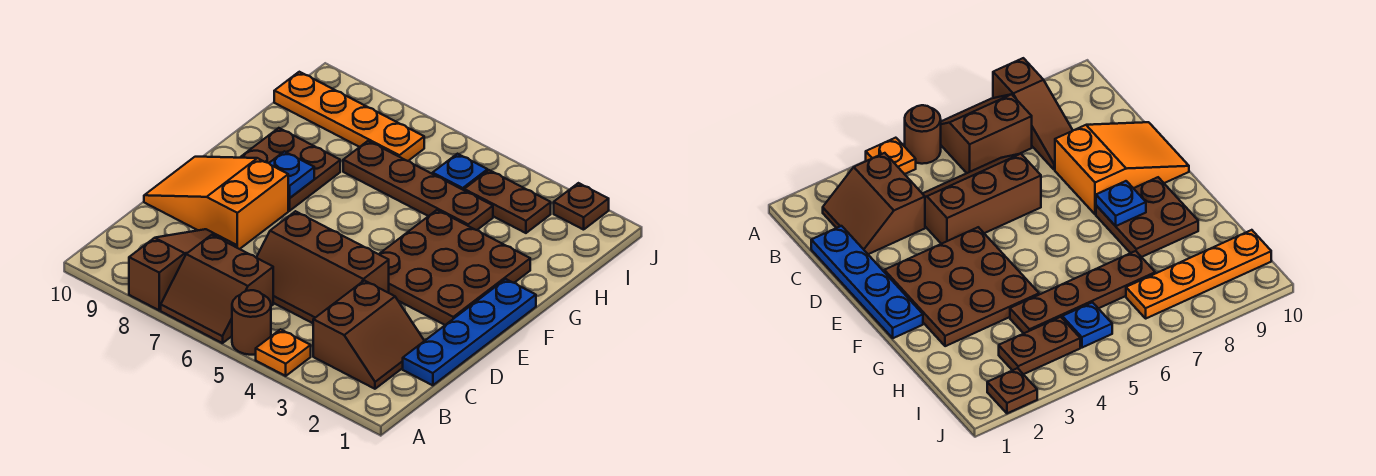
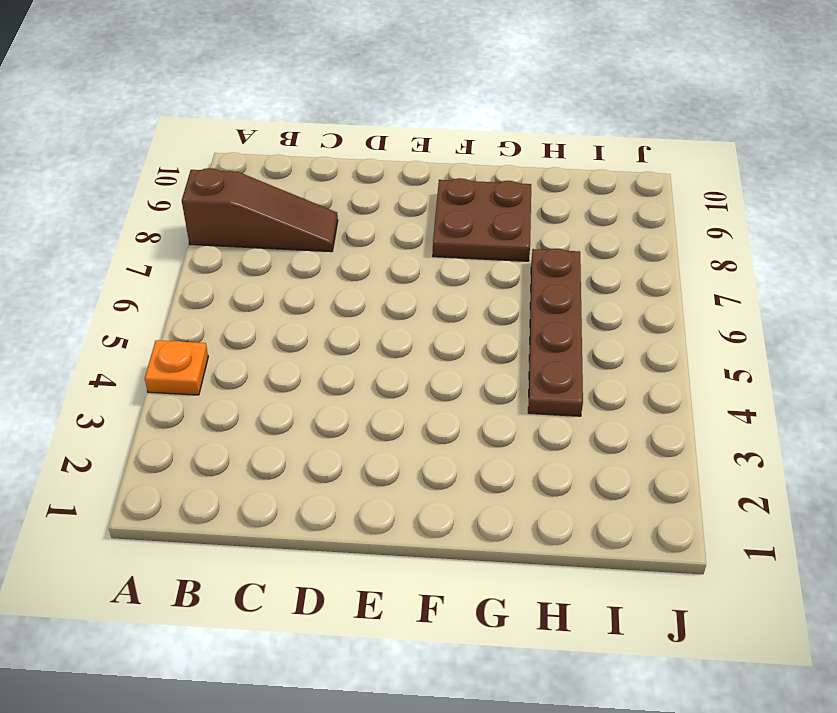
none -> brown 1x1 round brick [232,290,271,355]
none -> brown 2x2 slope [161,235,273,343]
none -> brown 2x2 slope [313,280,424,389]

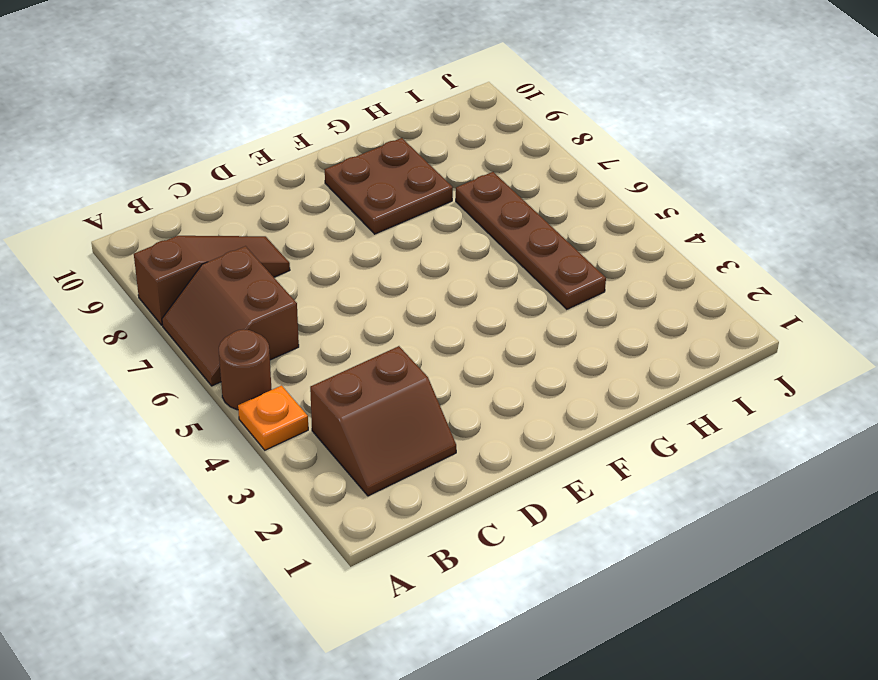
none -> blue 1x4 plate [403,279,536,385]
none -> brown 2x3 slope [256,211,389,323]
none -> orange 2x3 slope [144,157,288,249]

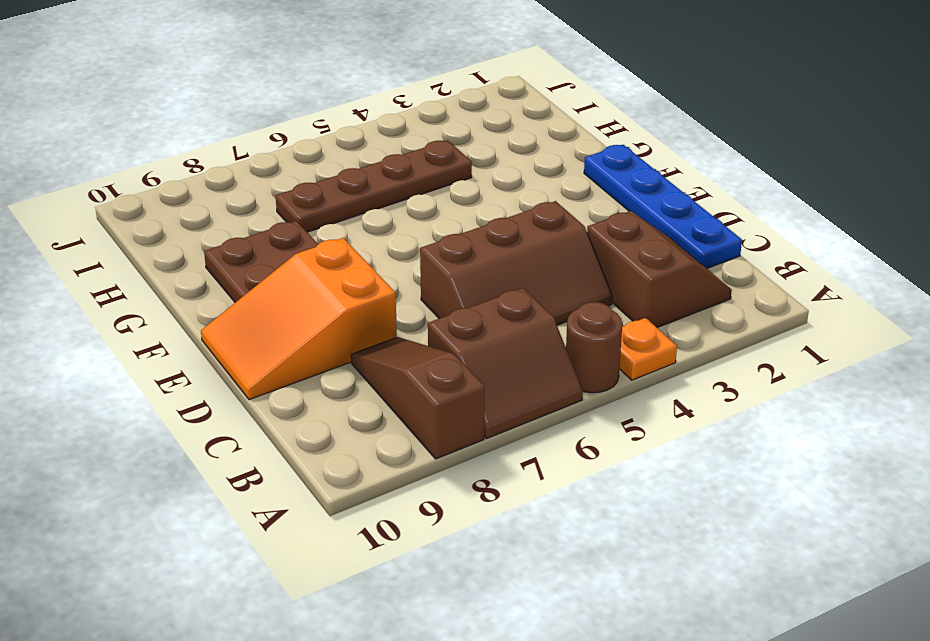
none -> brown 3x3 plate [379,210,530,325]
none -> brown 1x2 plate [464,170,551,233]
none -> blue 1x1 plate [433,154,488,190]

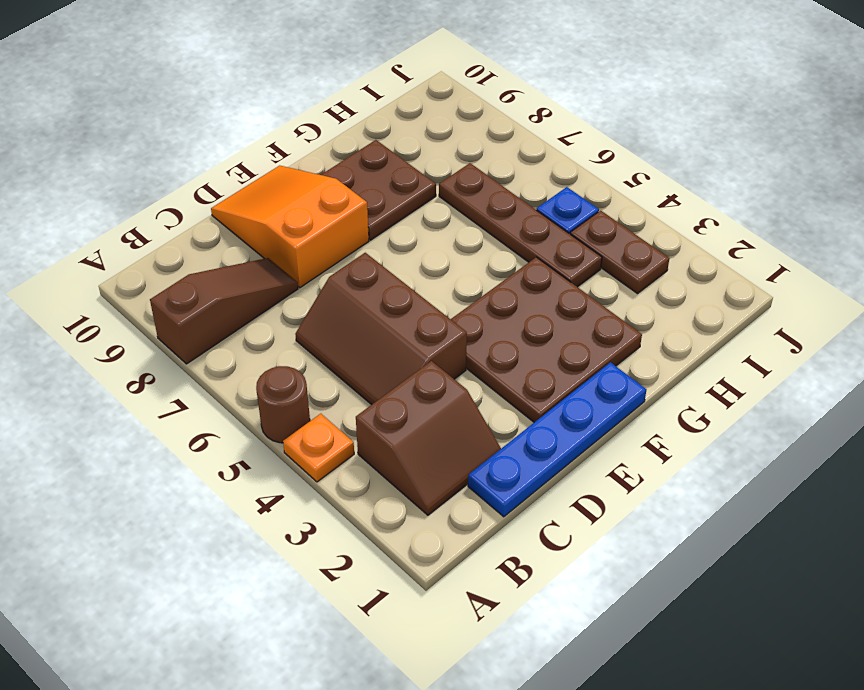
none -> brown 2x2 slope [161,235,273,343]
none -> orange 1x4 plate [274,72,424,161]
none -> brown 1x1 plate [554,183,609,230]

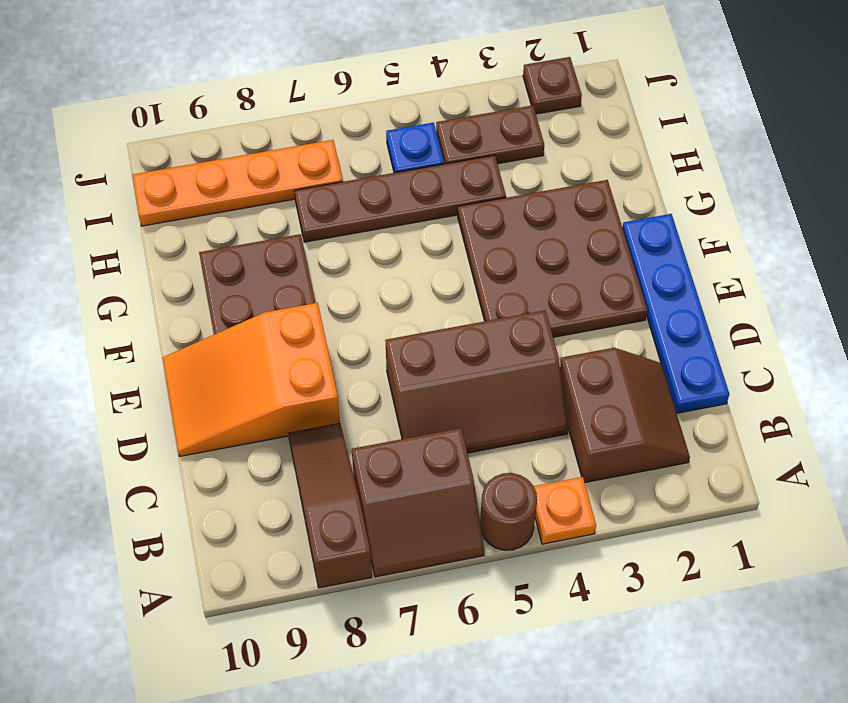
none -> blue 1x1 plate [269,151,314,198]

